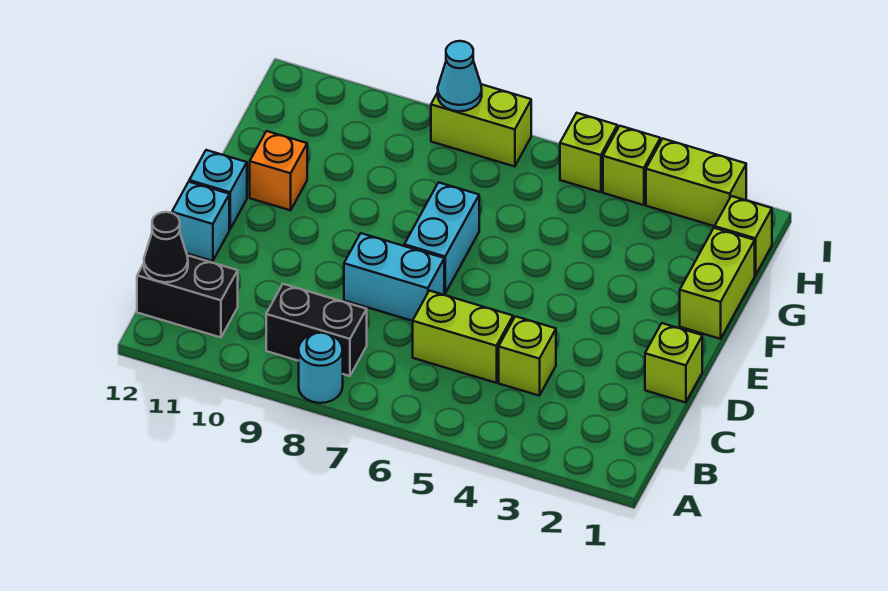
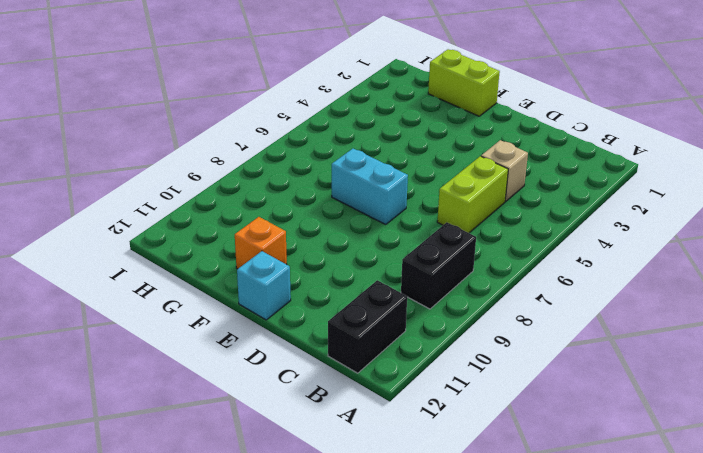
tan 1x1 brick [481,140,528,201] -> lime 1x1 brick [499,316,556,396]
none -> cyan 1x1 round brick [299,333,343,403]
none -> lime 1x1 brick [645,323,702,402]
none -> cyan 1x2 brick [344,233,444,321]

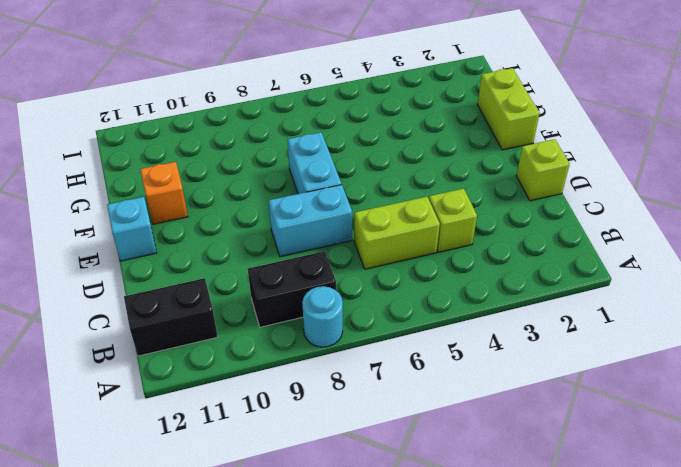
none -> cyan 1x1 brick [172,182,229,261]
none -> lime 1x1 brick [715,196,772,275]
none -> lime 1x2 brick [646,139,746,226]

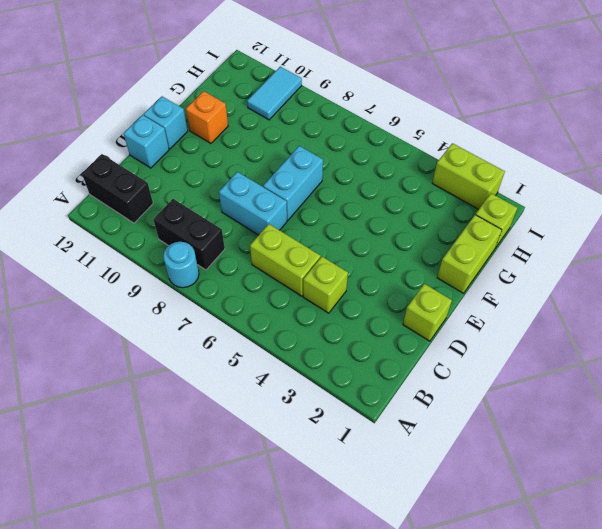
cyan 1x2 tile [247,67,302,120] -> none
none -> lime 1x1 brick [603,126,660,205]
none -> lime 1x1 brick [560,113,617,192]
none -> lime 1x2 brick [431,84,531,167]

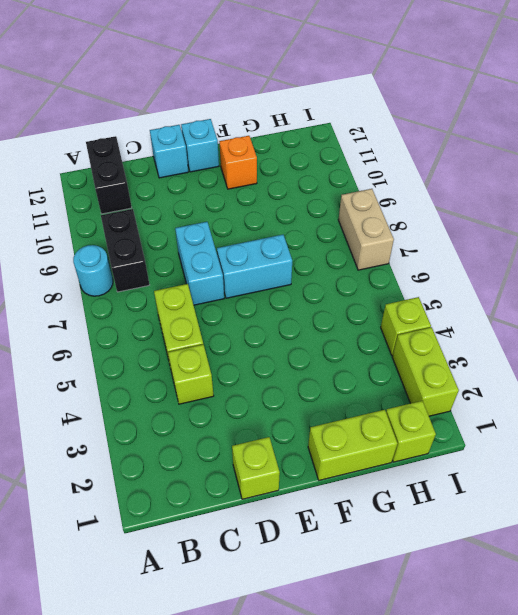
tan 1x2 brick [338,189,394,270] -> lime 1x2 brick [431,84,531,167]
none -> lime 1x1 brick [560,113,617,192]
none -> black 1x1 cone [144,212,188,282]
none -> cyan 1x1 cone [438,41,482,111]

